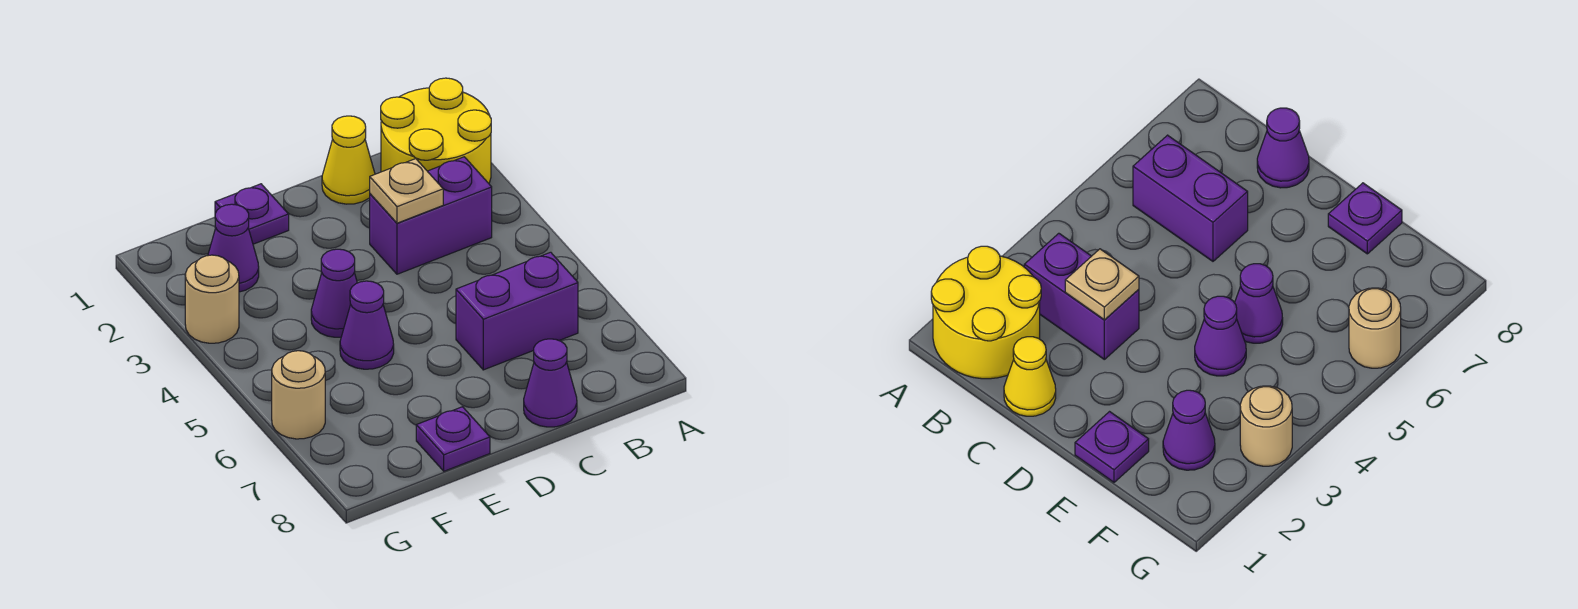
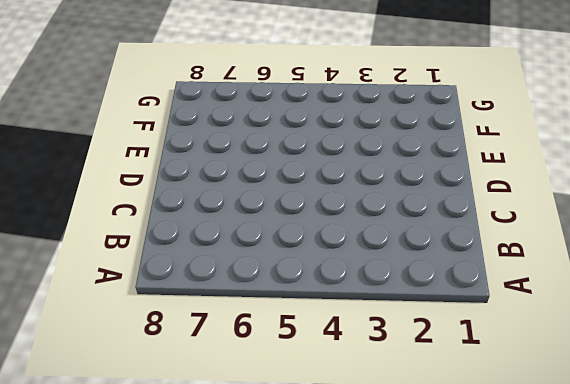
none -> yellow 2x2 round brick [381,78,491,183]
none -> purple 1x2 brick [370,157,492,274]
none -> purple 1x2 brick [456,252,578,370]

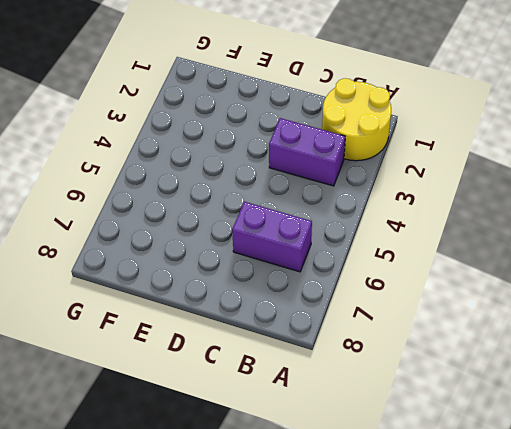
none -> yellow 1x1 cone [322,116,375,204]
none -> purple 1x1 cone [524,339,577,427]
none -> purple 1x1 plate [215,184,289,244]

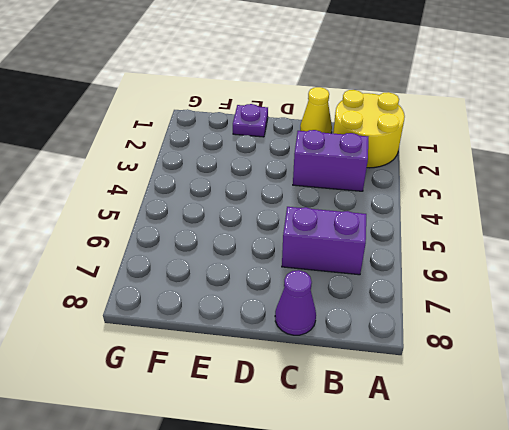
none -> purple 1x1 cone [311,249,357,337]
none -> purple 1x1 cone [340,281,394,369]
none -> purple 1x1 plate [416,407,490,471]

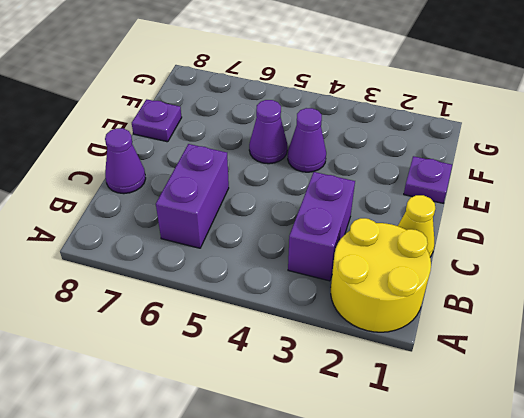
none -> purple 1x1 cone [208,204,259,292]
none -> tan 1x1 round brick [185,255,239,343]
none -> tan 1x1 round brick [272,351,325,439]

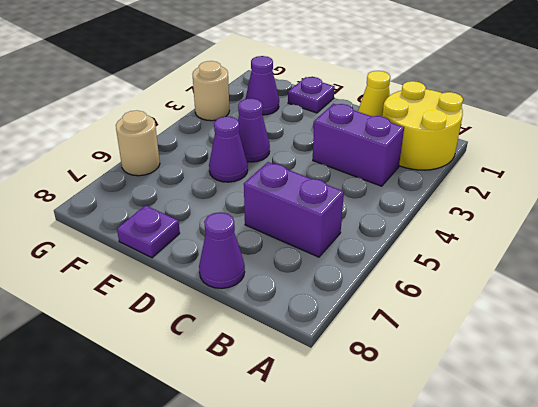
none -> tan 1x1 plate [370,159,443,223]

